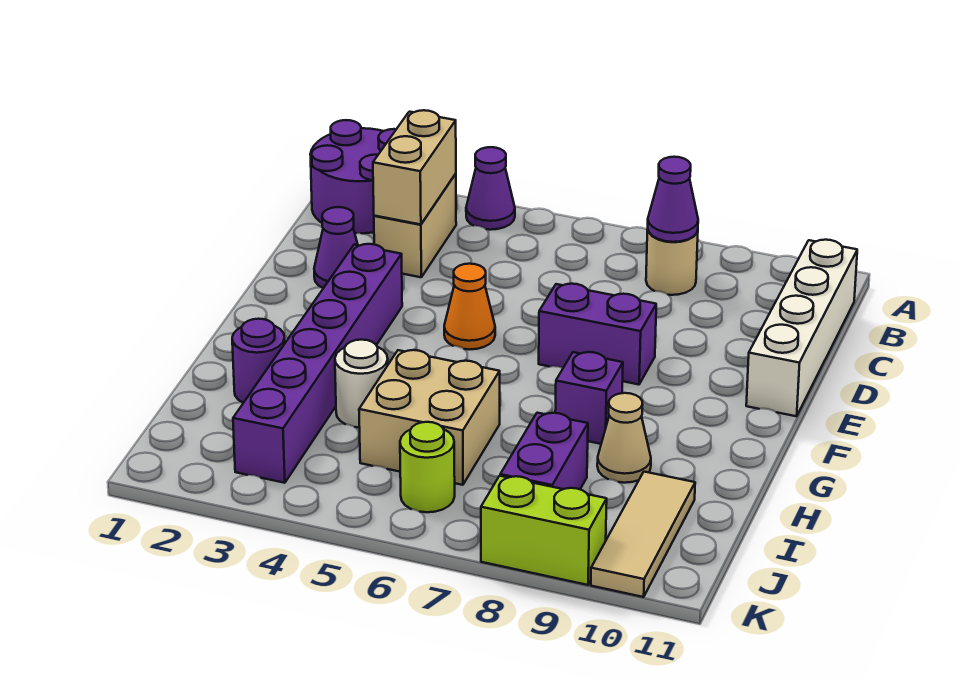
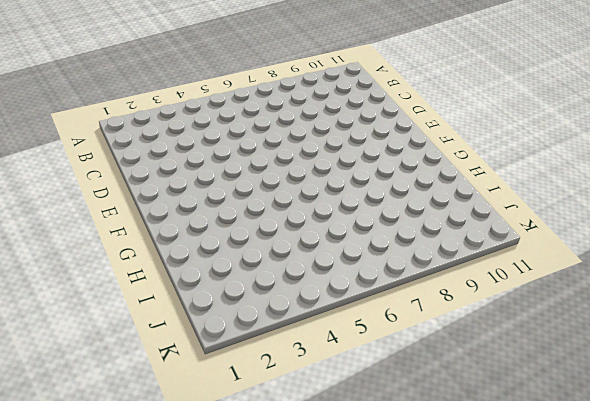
none -> purple 2x2 round brick [310,120,396,233]
none -> purple 1x1 cone [466,147,515,230]
none -> tan 1x2 brick [374,174,456,277]

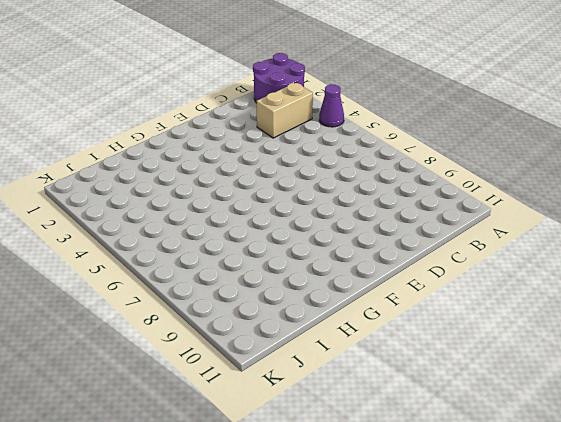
none -> tan 1x1 round brick [646,229,698,295]
none -> white 1x4 brick [746,240,857,416]
none -> purple 1x1 cone [314,207,358,288]

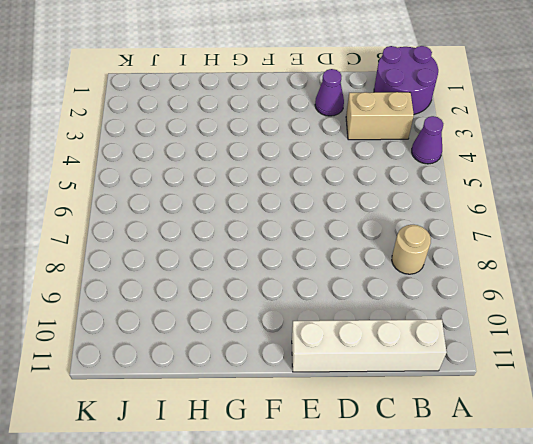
none -> purple 1x6 brick [233,244,402,483]
none -> orange 1x1 cone [444,264,495,349]
none -> purple 1x2 brick [539,284,656,385]

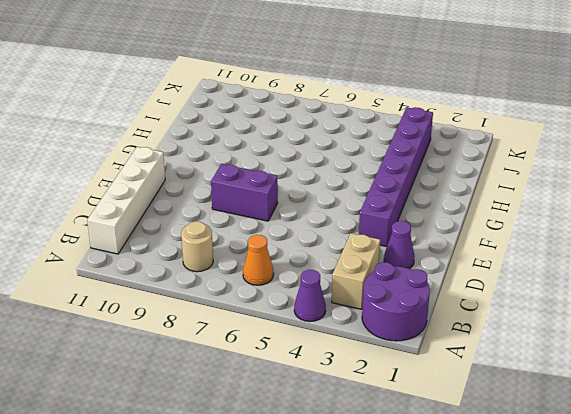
orange 1x1 cone [243,235,274,285] -> orange 1x1 cone moved to [444,264,495,349]
none -> purple 1x1 brick [555,352,623,444]
none -> purple 1x1 round brick [232,319,285,403]
none -> white 1x1 round brick [335,340,388,428]

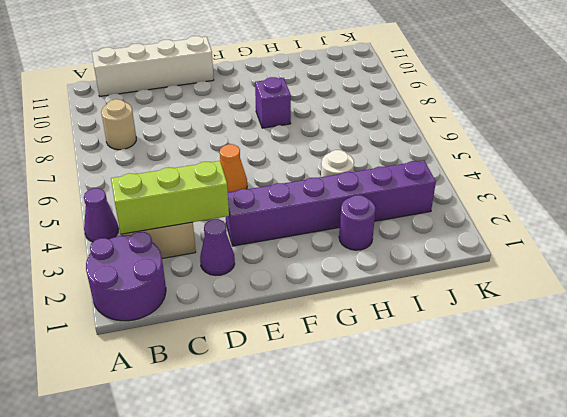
lime 1x3 brick [111,161,229,234] -> tan 1x2 brick [373,110,456,225]
none -> purple 1x2 brick [539,284,656,385]
none -> tan 2x2 brick [359,350,500,485]
none -> tan 1x1 cone [597,393,651,483]

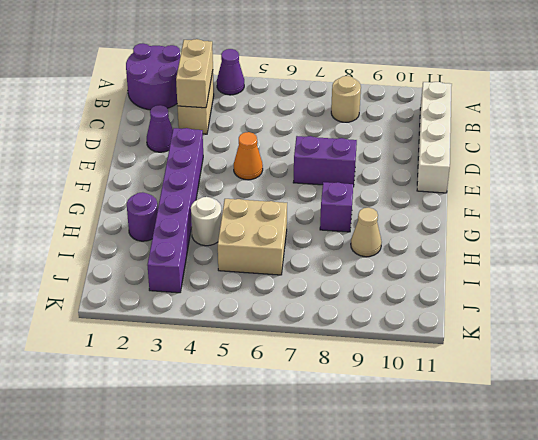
none -> purple 1x2 brick [500,413,588,489]
none -> tan 1x3 tile [591,472,695,597]
none -> lime 1x1 round brick [400,422,455,512]

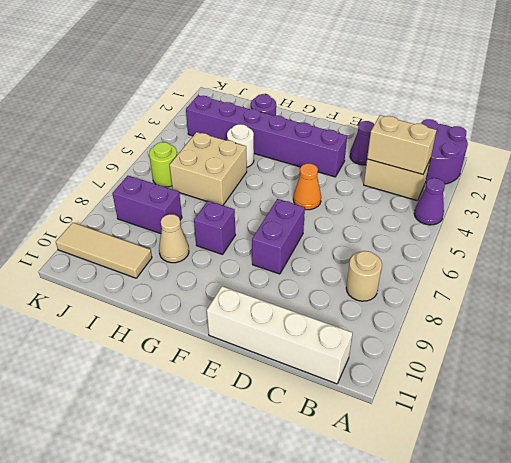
none -> lime 1x2 brick [481,476,607,585]
none -> purple 1x1 cone [648,157,698,242]

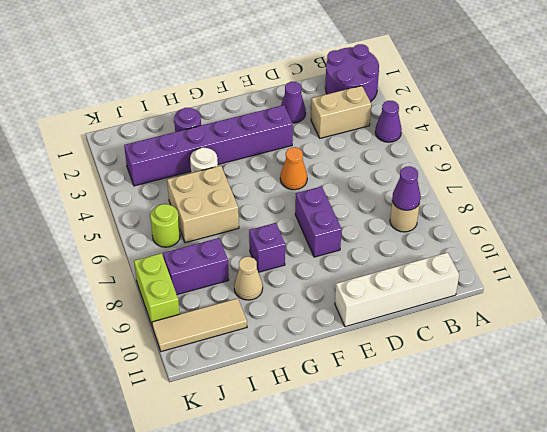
none -> tan 1x2 brick [373,110,456,225]

